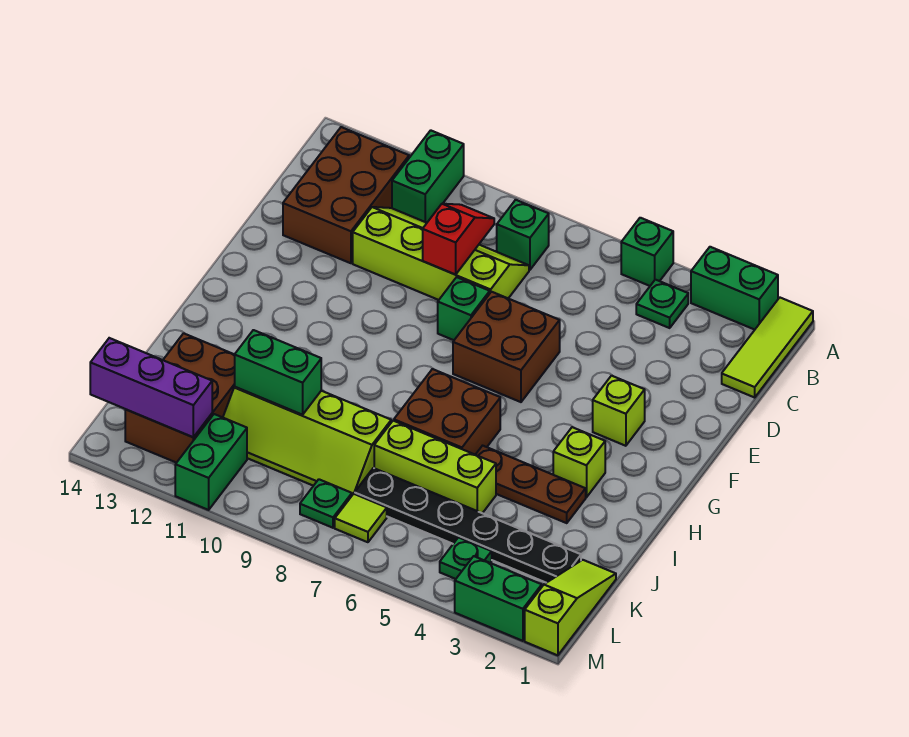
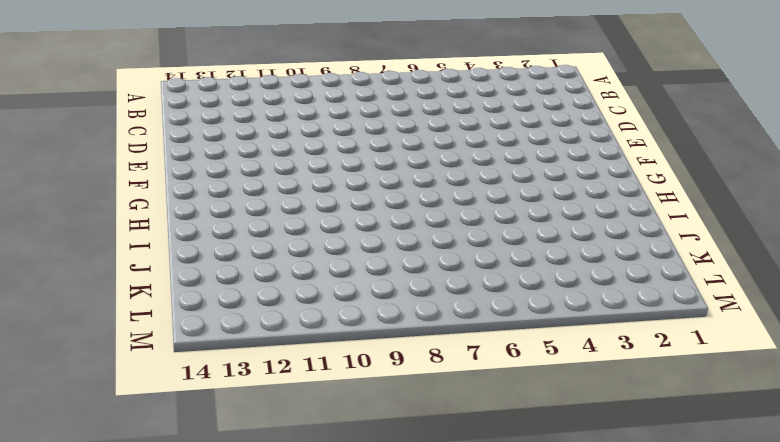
none -> lime 1x3 tile [722,298,813,397]
none -> green 1x2 brick [691,247,778,330]
none -> green 1x1 brick [621,218,673,286]

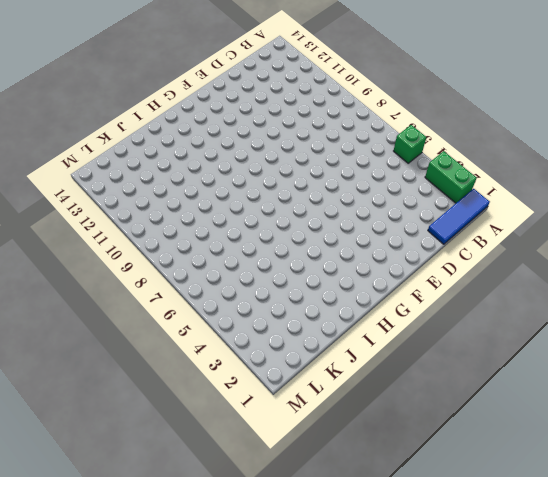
blue 1x3 tile [428,189,490,244] -> lime 1x3 tile [722,298,813,397]
none -> green 1x2 brick [392,130,464,223]
none -> green 1x1 plate [636,280,688,328]
none -> green 1x1 brick [497,200,549,270]

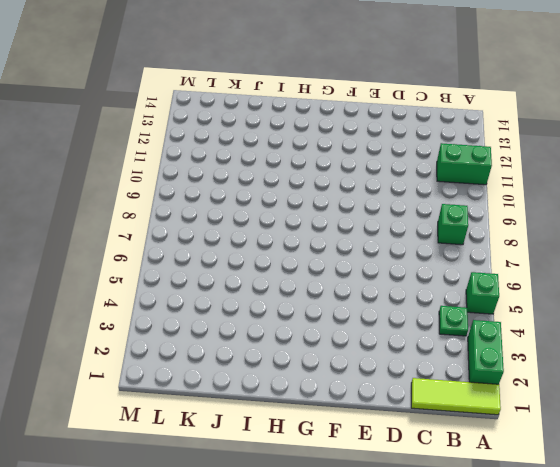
none -> brown 2x3 brick [283,127,409,263]
none -> lime 2x4 slope [353,207,529,300]
none -> brown 2x2 brick [453,292,560,402]

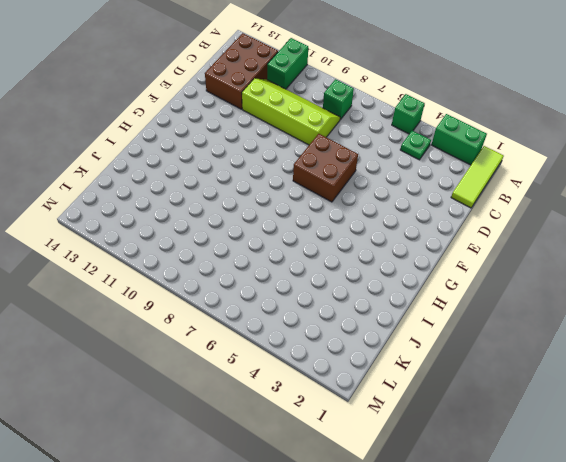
none -> green 1x1 brick [438,277,490,340]
none -> lime 1x1 brick [593,376,645,446]
none -> lime 1x1 brick [553,427,605,497]

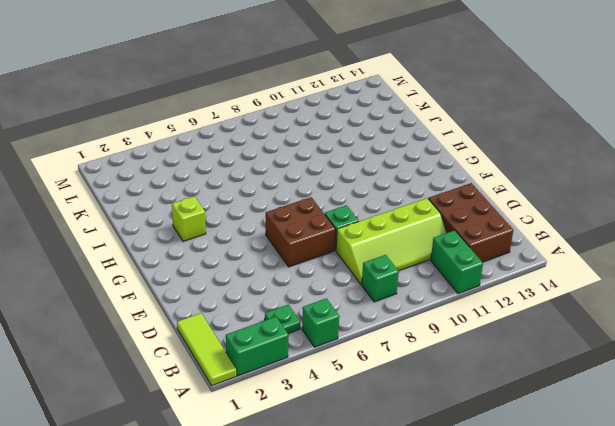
none -> lime 1x1 brick [593,376,645,446]
none -> brown 2x2 brick [394,369,500,455]
none -> brown 1x3 plate [476,446,586,523]

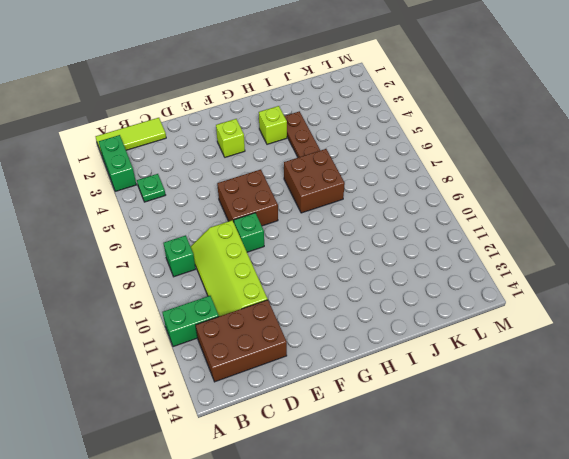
none -> green 1x1 brick [621,218,673,286]
none -> lime 1x3 brick [374,421,496,513]
none -> lime 2x4 slope [223,387,391,495]

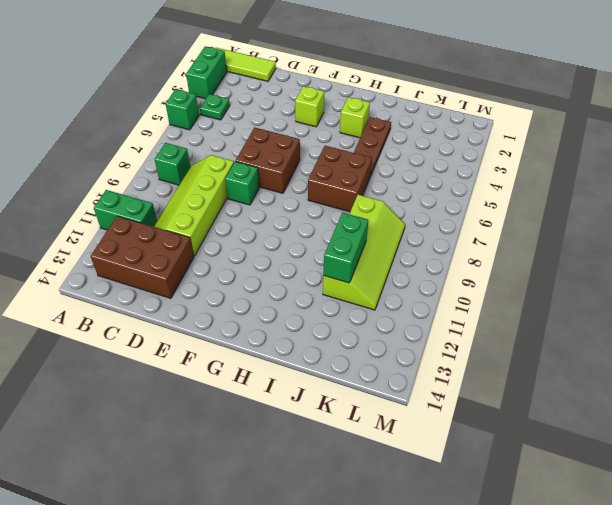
none -> lime 1x3 brick [374,421,496,513]
none -> brown 2x3 brick [125,333,235,463]
none -> lime 1x3 slope [525,560,616,655]

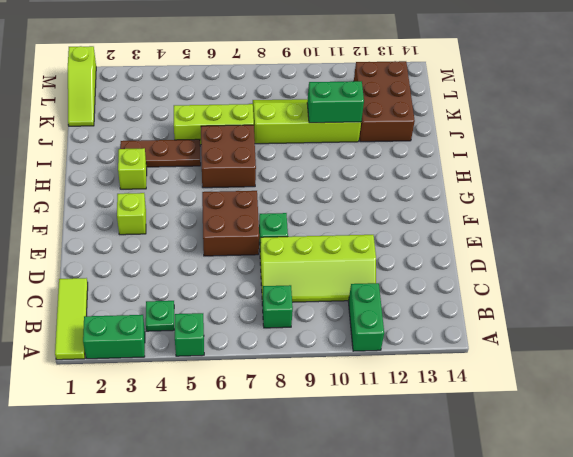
none -> brown 2x3 brick [283,127,409,263]
none -> black 1x6 plate [355,468,581,583]
none -> green 1x1 plate [440,537,492,579]

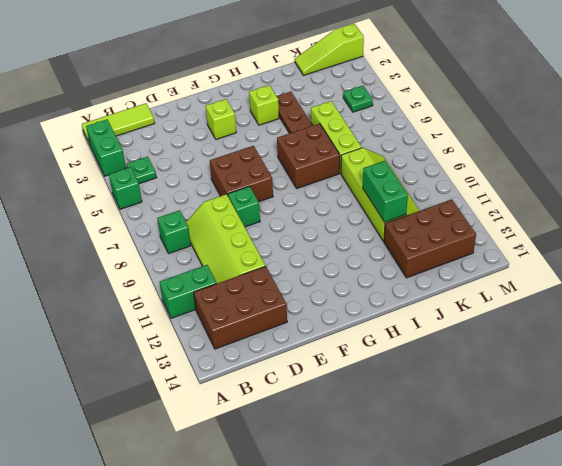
none -> black 1x6 plate [355,468,581,583]
none -> lime 1x1 tile [335,494,387,542]
none -> green 1x1 plate [300,479,352,528]

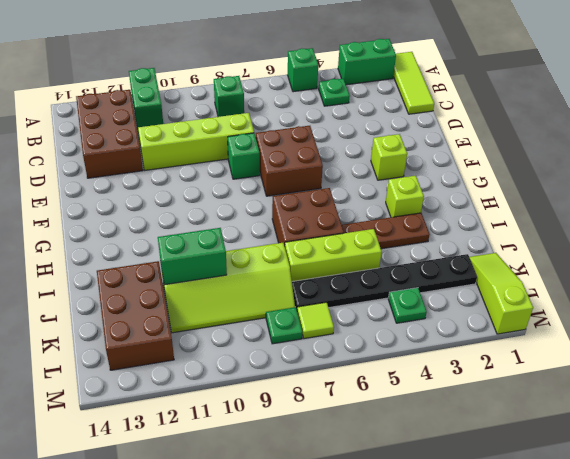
none -> green 1x2 brick [175,414,247,510]
none -> green 1x2 brick [455,556,542,641]
none -> red 1x2 slope [423,204,494,275]

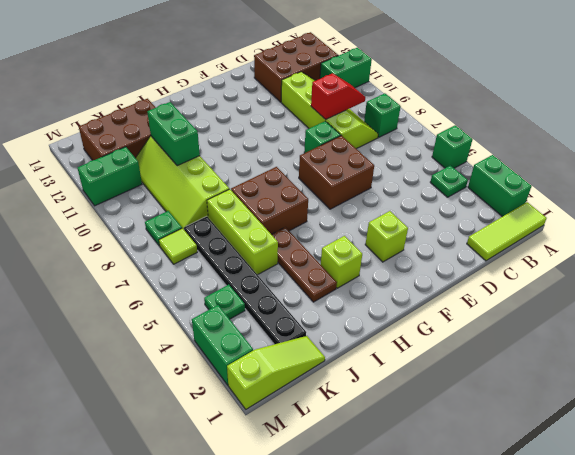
none -> purple 1x3 brick [90,338,212,437]

